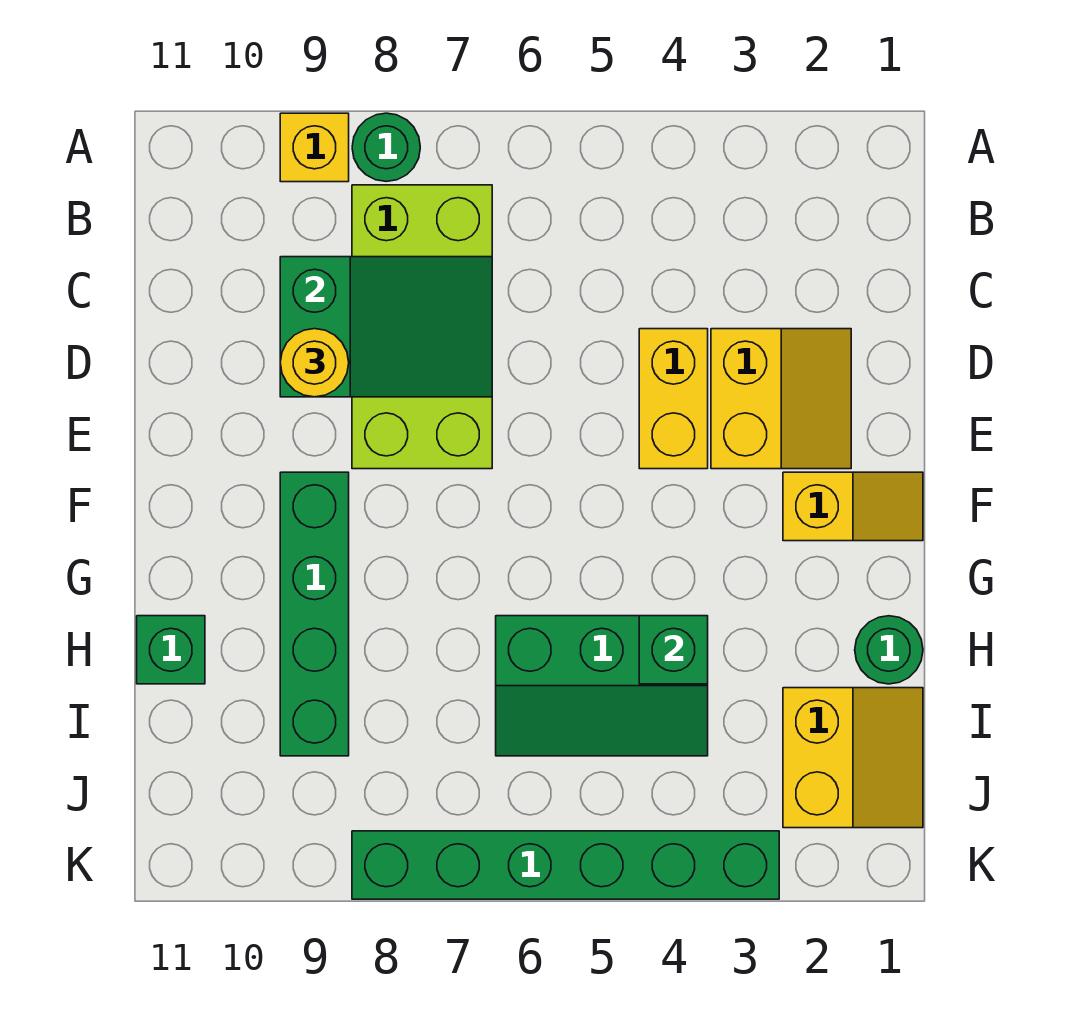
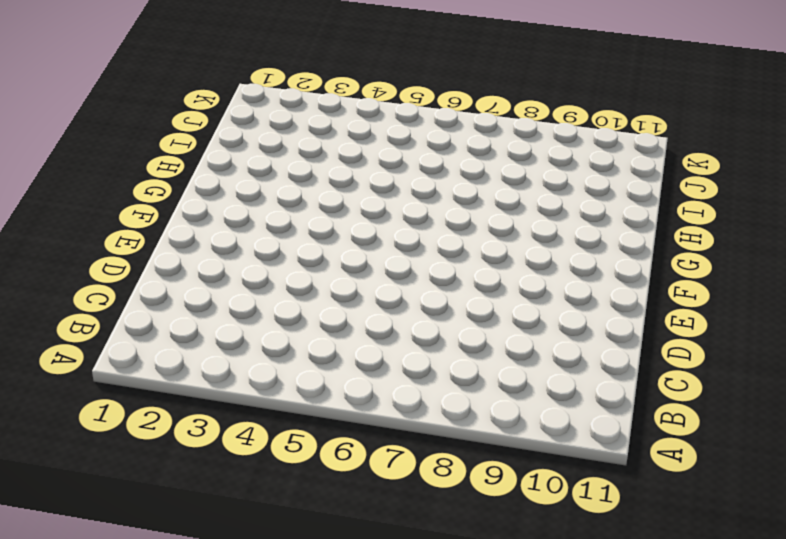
none -> green 1x1 round brick [352,113,420,182]
none -> yellow 1x1 brick [280,113,349,182]
none -> lime 2x4 brick [352,185,492,469]

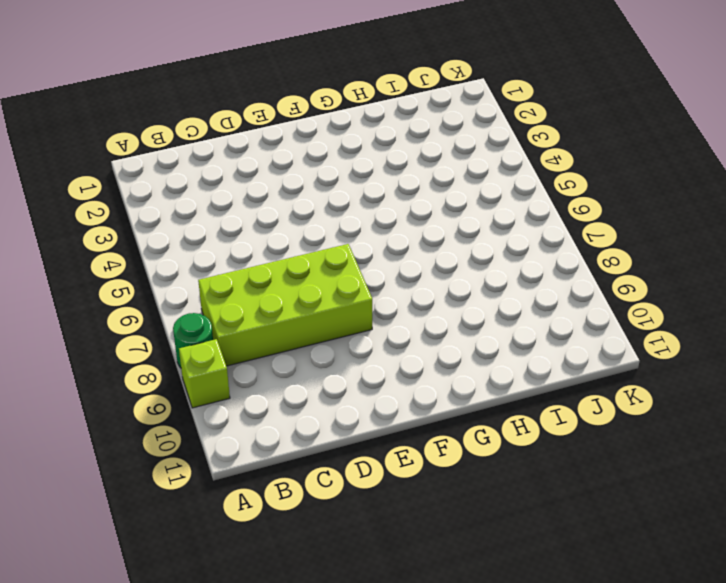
lime 1x1 brick [179,339,230,408] -> yellow 1x1 brick [280,113,349,182]
none -> yellow 2x2 slope [711,329,851,469]
none -> yellow 1x2 brick [639,329,708,469]
none -> yellow 1x2 slope [783,472,923,541]

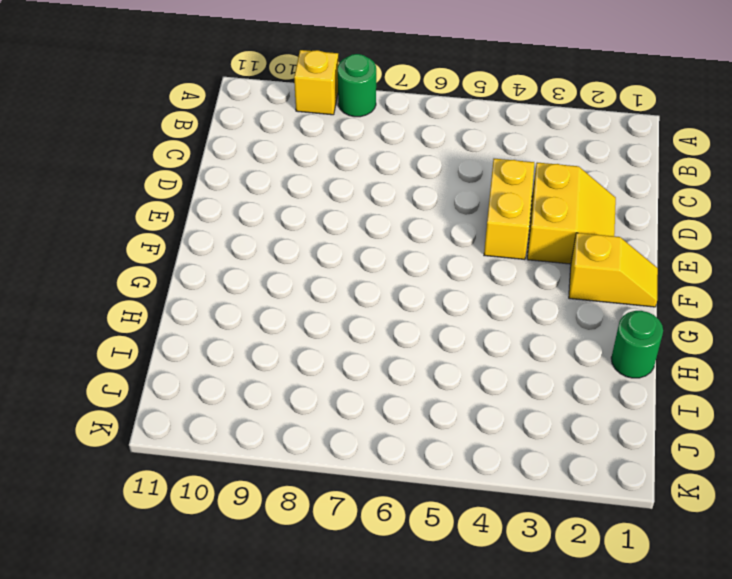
none -> lime 2x4 brick [352,185,492,469]
none -> green 1x4 brick [280,472,349,756]
none -> green 2x3 slope [496,616,708,756]

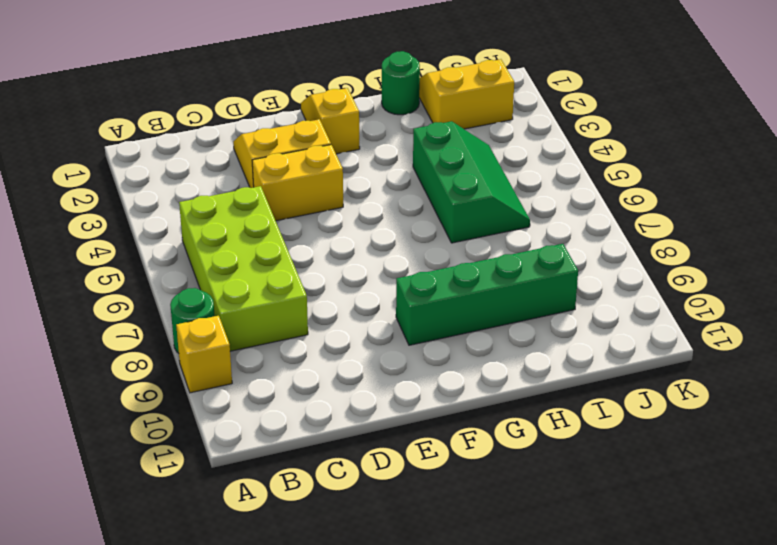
lime 2x4 brick [179,186,308,351] -> lime 2x4 brick turned to [352,185,492,469]
none -> green 1x1 brick [137,616,205,684]
none -> green 1x6 brick [352,831,779,899]
none -> green 2x3 slope [280,257,492,397]

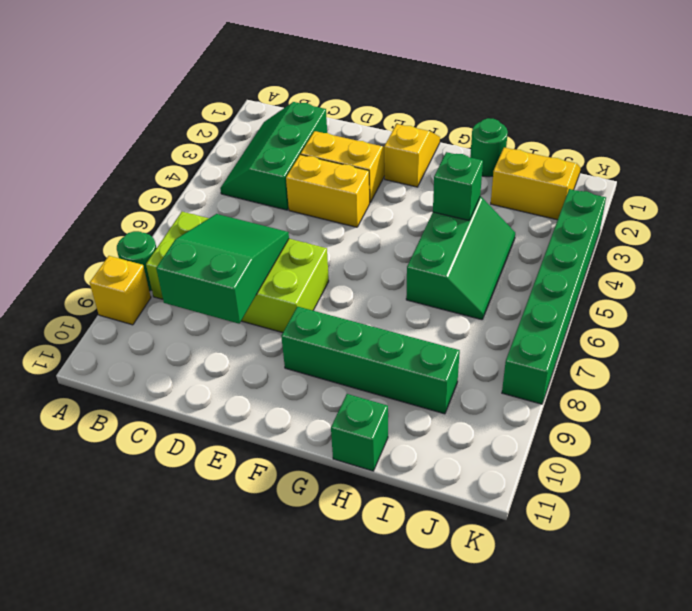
green 2x3 slope [220,102,327,210] -> none
none -> yellow 1x1 round brick [280,329,349,397]

